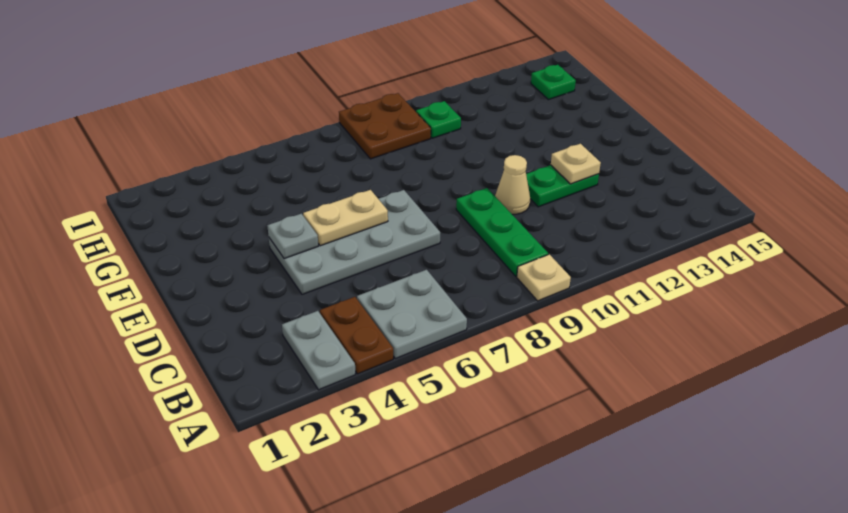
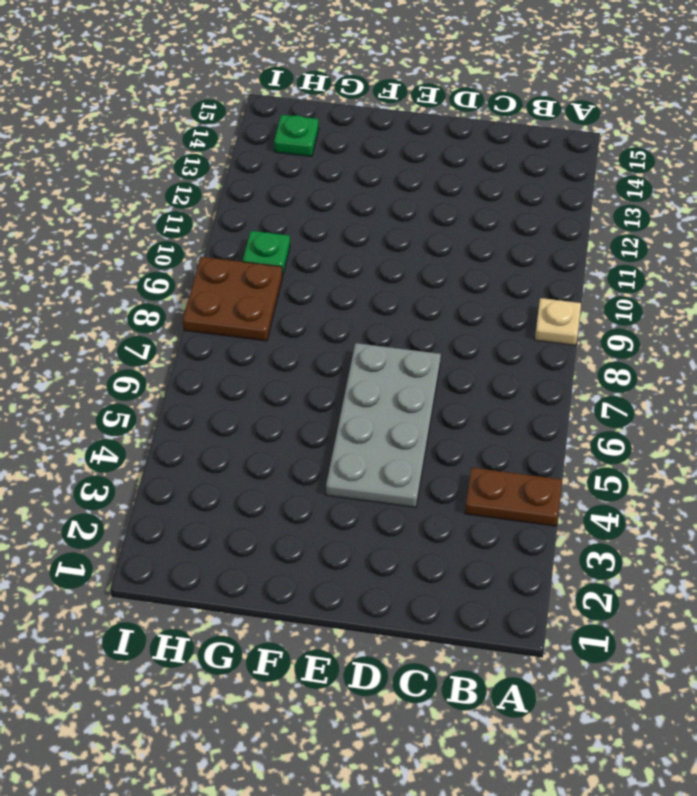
none -> grey 1x2 plate [282,311,356,390]
none -> grey 2x2 plate [357,270,467,359]
none -> green 1x3 plate [456,188,548,276]

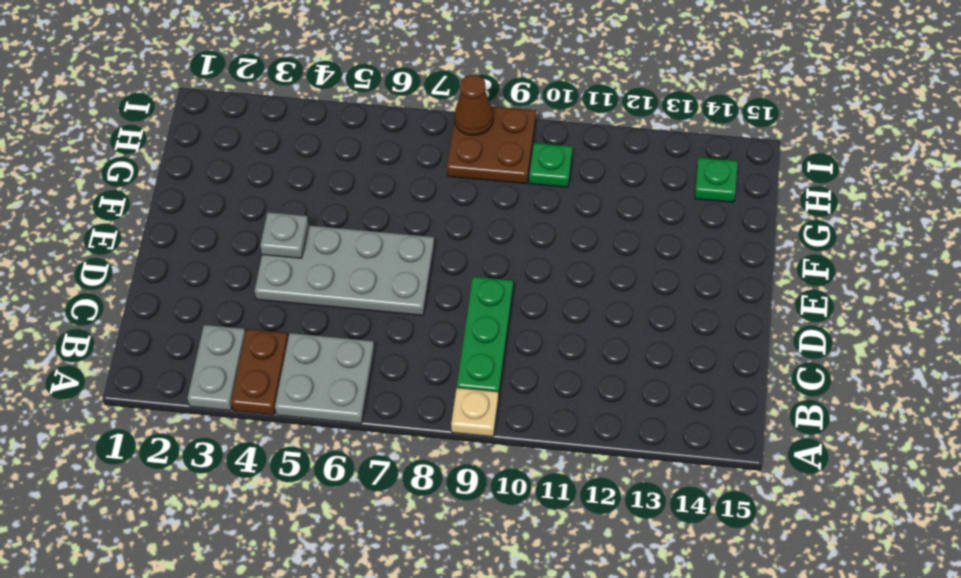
brown 1x1 cone [454,75,493,135] -> none
none -> tan 1x1 cone [495,155,530,214]
none -> green 1x2 plate [526,165,599,207]
none -> tan 1x1 plate [551,144,601,184]

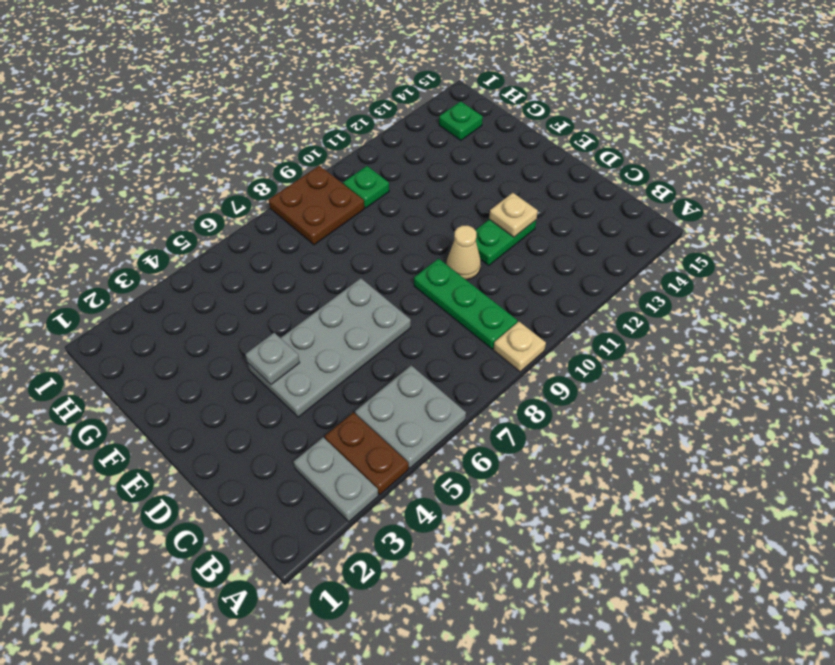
none -> tan 1x2 plate [303,190,388,246]

